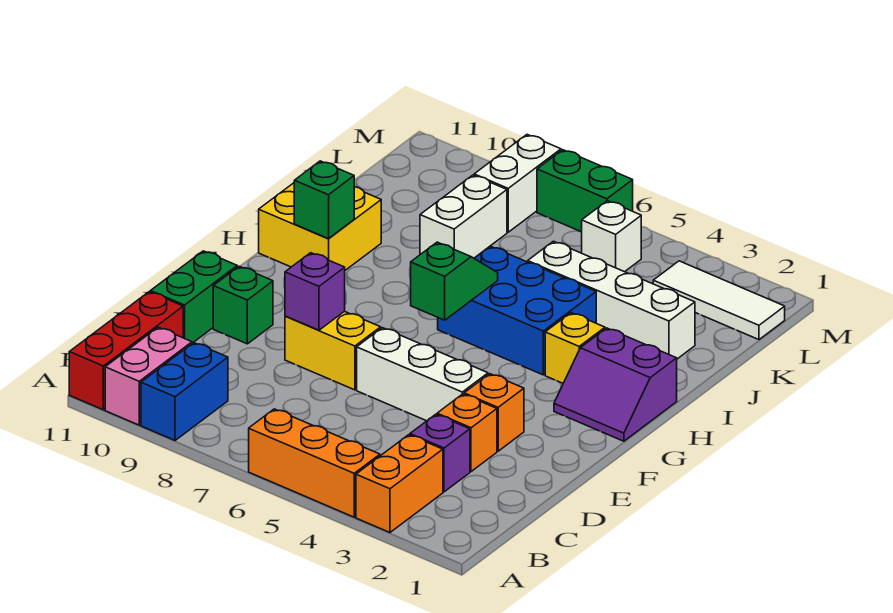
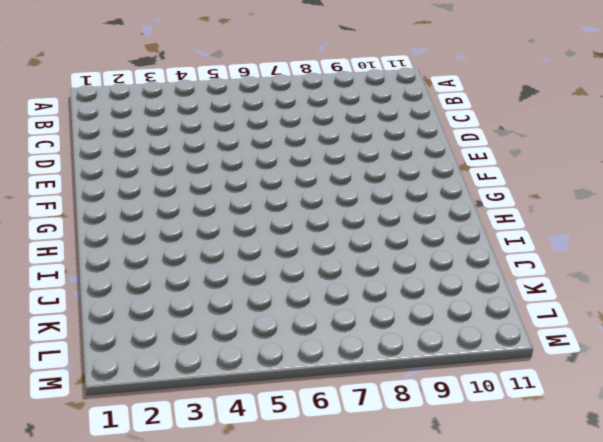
none -> orange 1x2 brick [356,435,443,532]
none -> orange 1x3 brick [249,409,380,517]
none -> blue 1x2 brick [141,343,228,440]

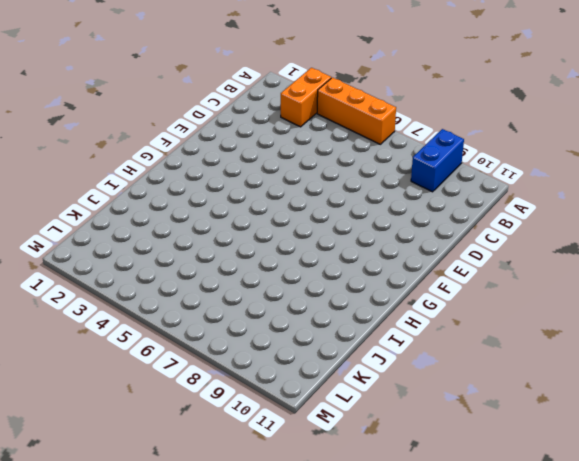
none -> pink 1x2 brick [105,327,192,425]
none -> red 1x3 brick [69,292,183,410]
none -> purple 1x1 brick [410,414,470,492]

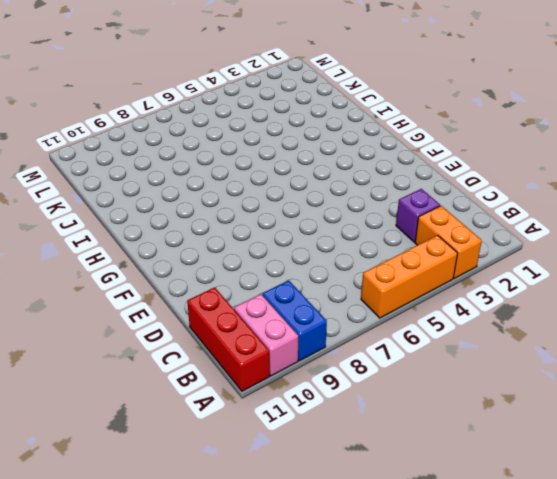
none -> orange 1x1 brick [437,394,497,472]
none -> green 1x2 brick [150,251,237,343]
none -> orange 1x1 brick [464,374,524,451]

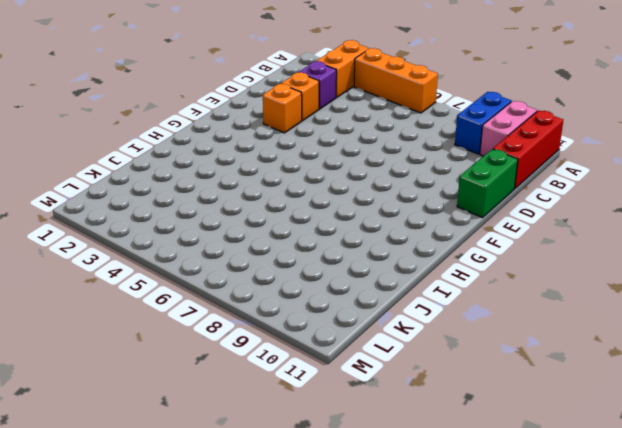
none -> white 1x3 brick [357,328,488,421]
none -> yellow 1x2 brick [285,311,381,390]
none -> green 1x1 brick [213,266,273,344]

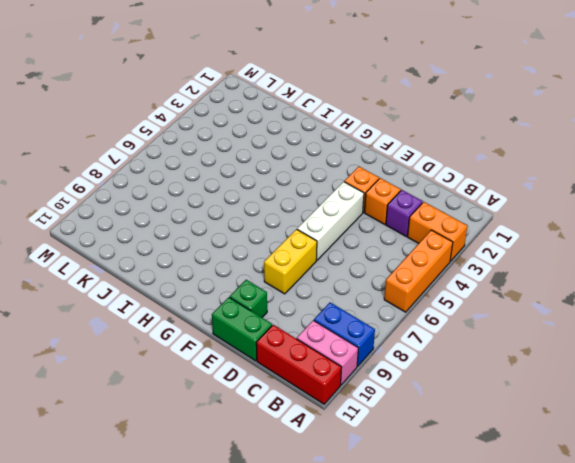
none -> purple 2x2 slope [554,328,677,441]
none -> yellow 1x1 brick [545,313,605,383]
none -> blue 2x3 brick [438,246,596,375]

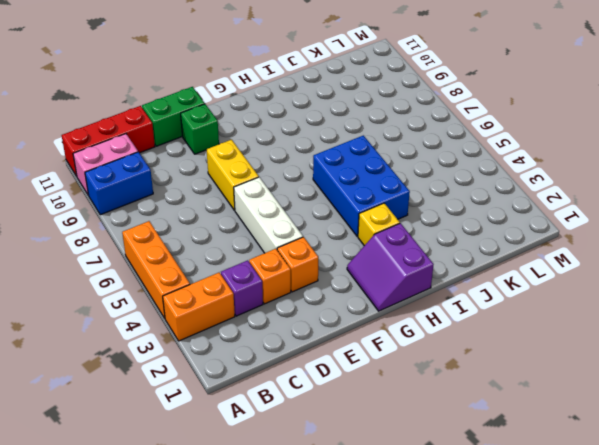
none -> yellow 2x2 brick [259,183,381,270]
none -> white 1x4 brick [528,241,695,359]
none -> white 1x2 brick [420,175,507,258]

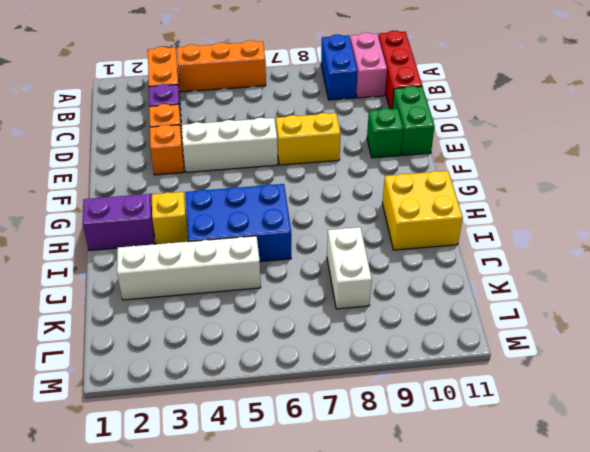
none -> white 1x3 tile [653,261,785,340]
none -> white 1x1 brick [582,201,641,272]
none -> white 1x2 brick [474,135,561,232]

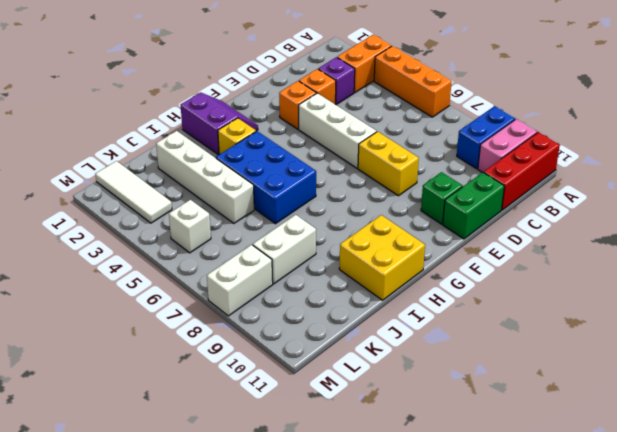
none -> green 1x2 brick [537,150,633,232]
none -> purple 1x1 brick [285,253,345,330]
none -> green 1x2 slope [411,242,498,320]

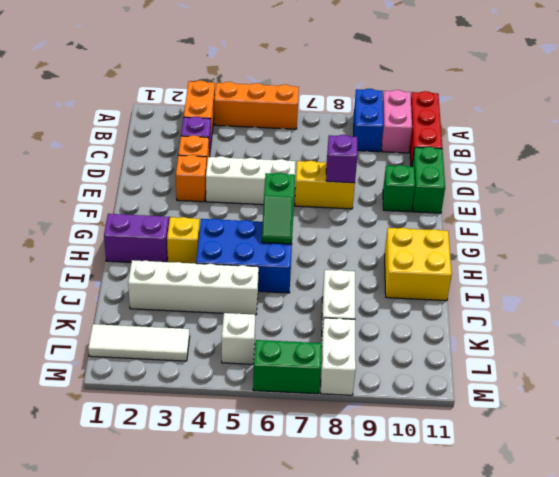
none -> green 1x1 brick [294,161,354,239]

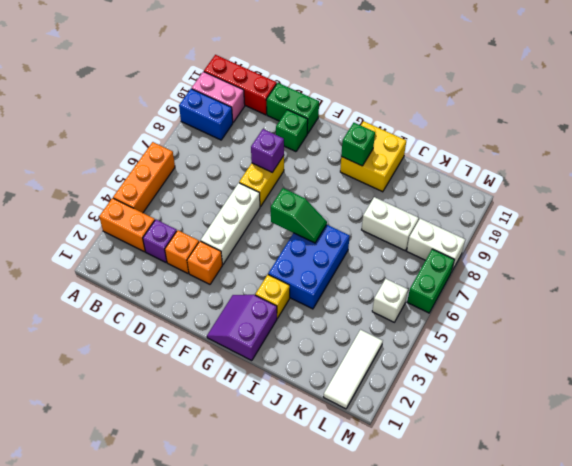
none -> white 1x4 brick [528,241,695,359]

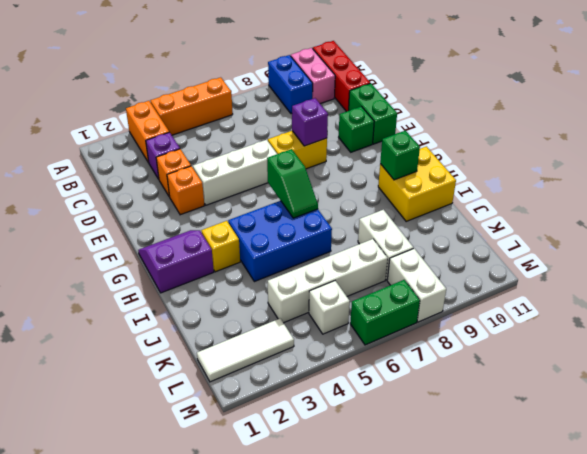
white 1x4 brick [268,239,388,323] -> white 1x4 brick moved to [528,241,695,359]

